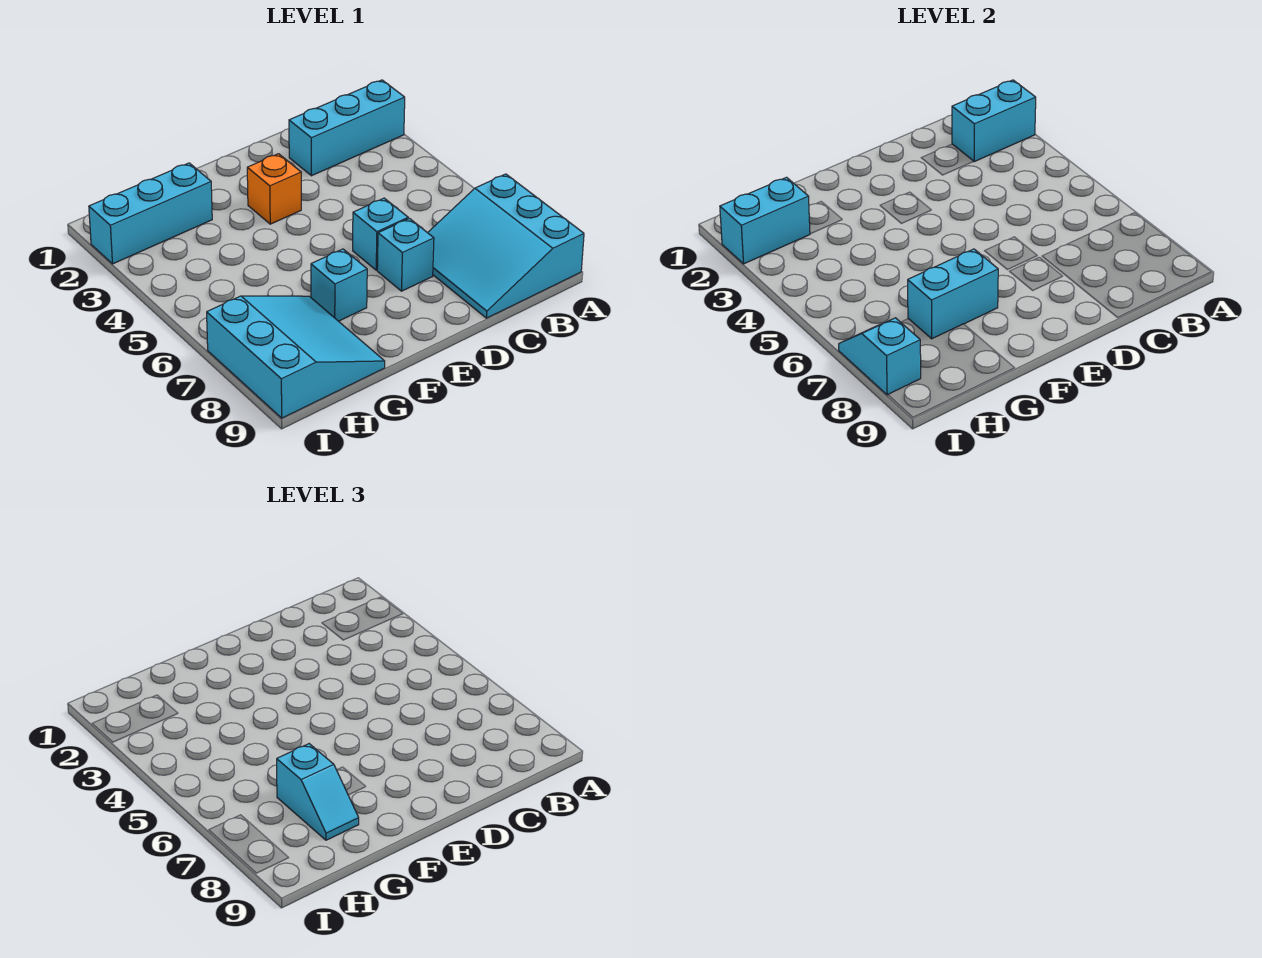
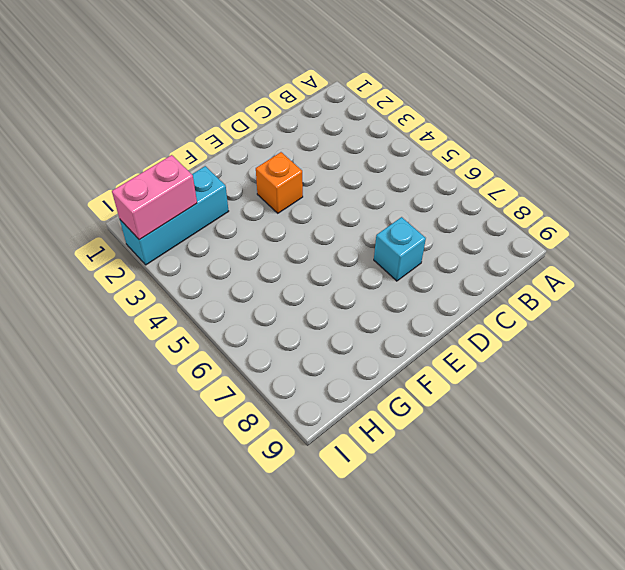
pink 1x2 brick [112,155,197,240] -> cyan 1x2 brick [720,177,810,264]
none -> cyan 1x3 brick [289,80,405,176]
none -> cyan 3x3 slope [428,174,584,318]
none -> cyan 1x1 brick [353,198,408,270]

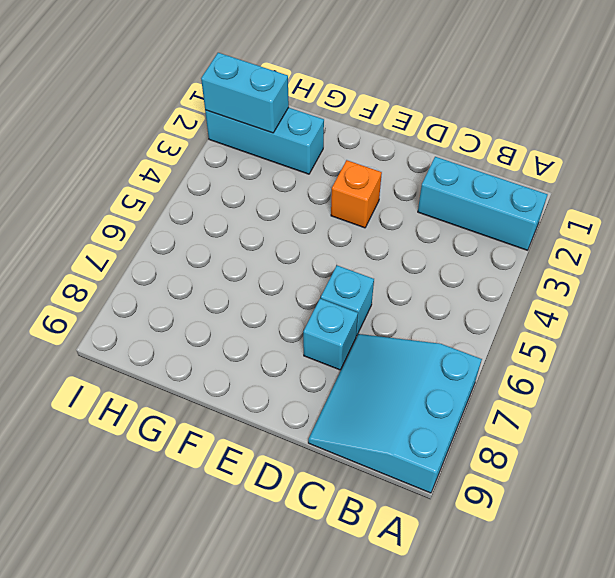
none -> cyan 1x1 brick [311,249,367,321]
none -> cyan 3x3 slope [207,296,385,418]
none -> cyan 1x2 brick [952,80,1036,162]

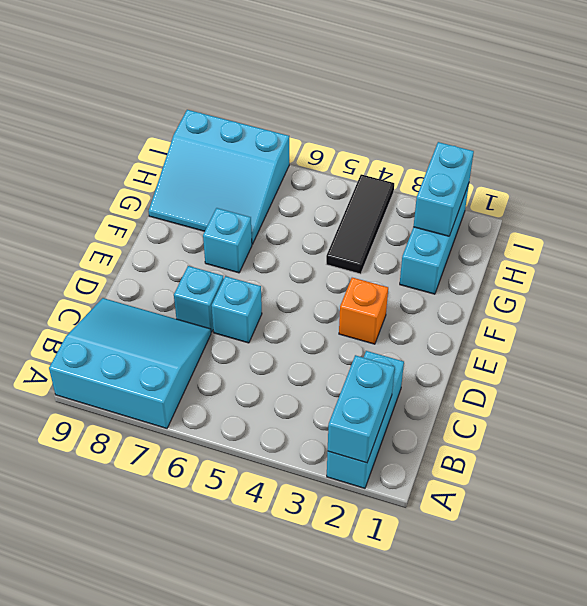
black 1x3 tile [326,174,394,274] -> none
none -> cyan 1x2 brick [908,249,998,339]
none -> cyan 1x2 slope [839,318,921,395]
none -> cyan 1x2 slope [277,744,359,840]

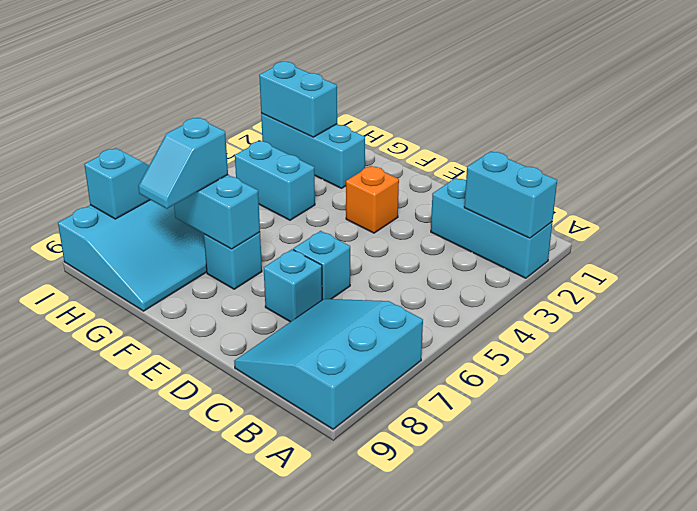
cyan 1x2 brick [235,141,315,220] -> none

